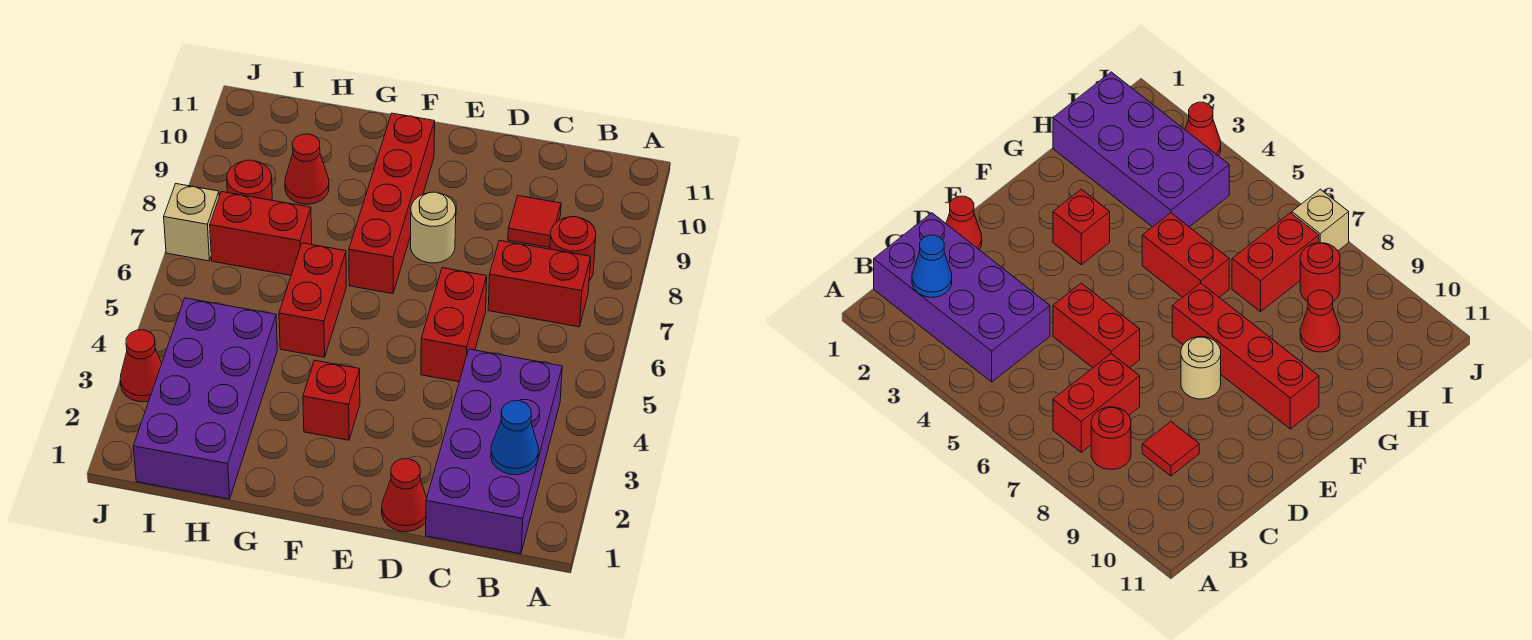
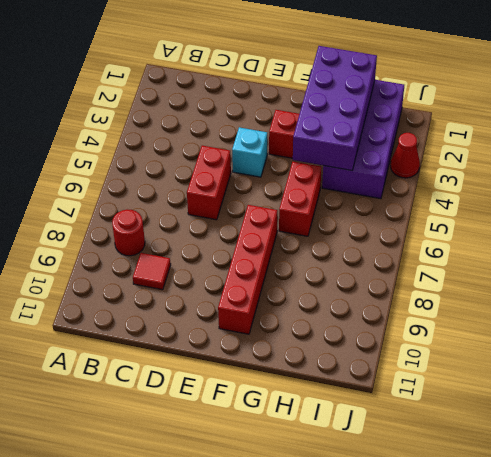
cyan 1x1 brick [232,127,267,177] -> none
purple 2x4 brick [293,46,377,171] -> purple 2x4 brick moved to [426,349,562,554]
none -> red 1x2 brick [488,240,591,327]
none -> red 1x1 cone [382,459,427,532]
none -> tan 1x1 round brick [410,192,456,263]

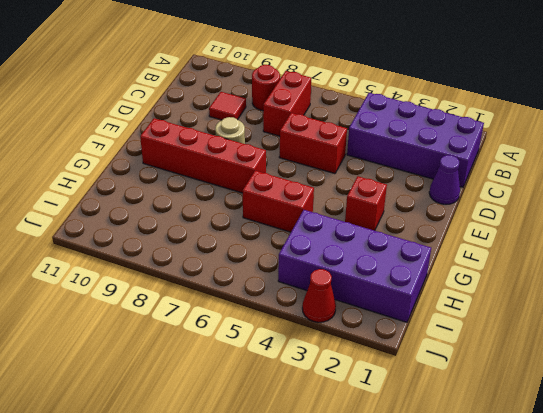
purple 1x1 cone [429,155,460,204] -> red 1x1 cone [382,459,427,532]
none -> red 1x2 brick [210,192,312,275]
none -> red 1x1 cone [285,134,329,204]
none -> red 1x1 round brick [227,160,272,200]

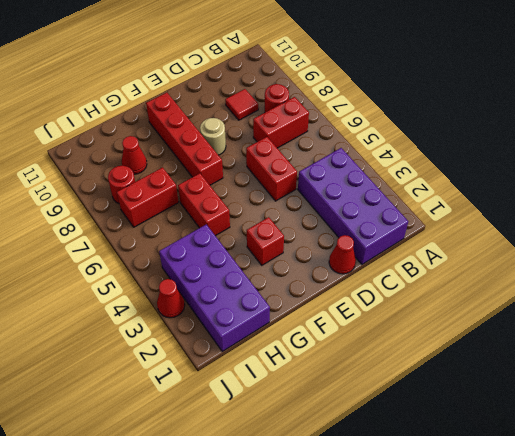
none -> tan 1x1 brick [164,184,219,261]
none -> blue 1x1 cone [491,401,539,475]

